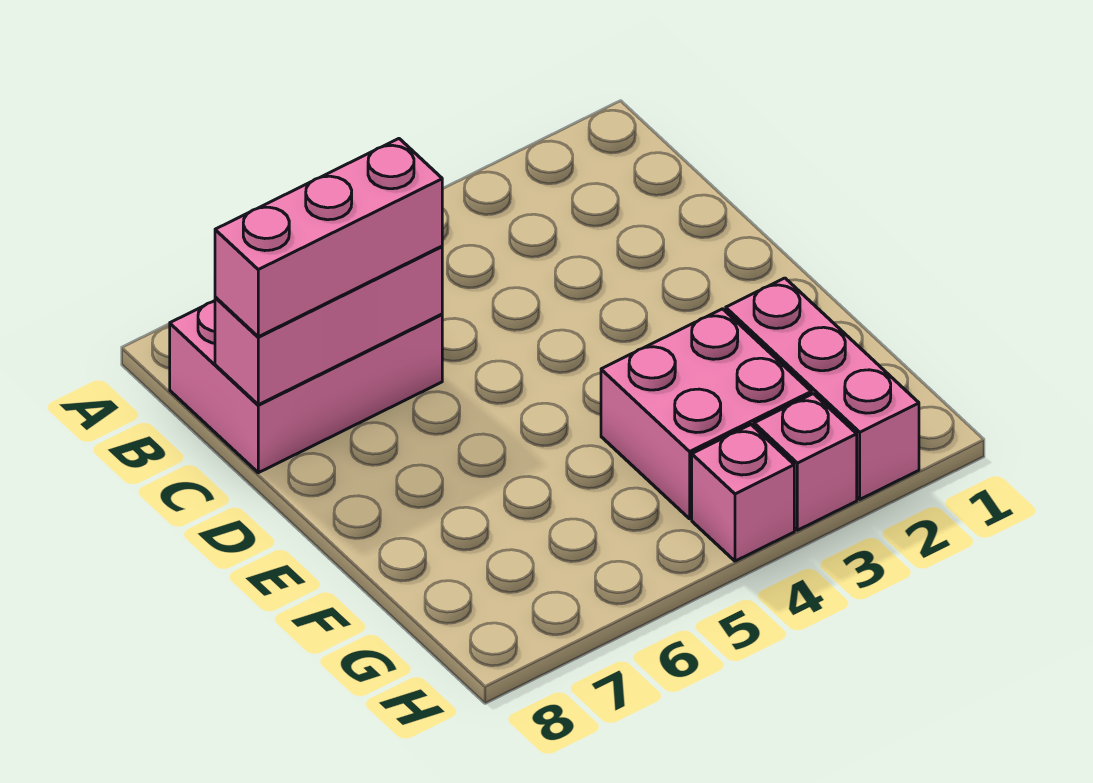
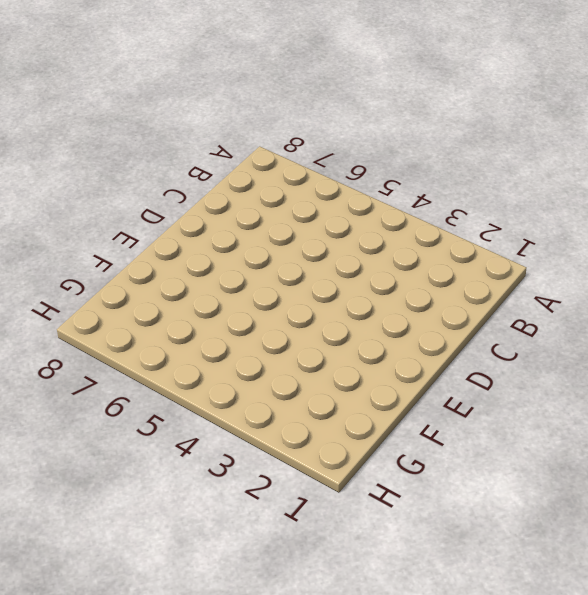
none -> pink 2x3 brick [170,301,442,473]
none -> pink 1x3 brick [726,278,919,499]

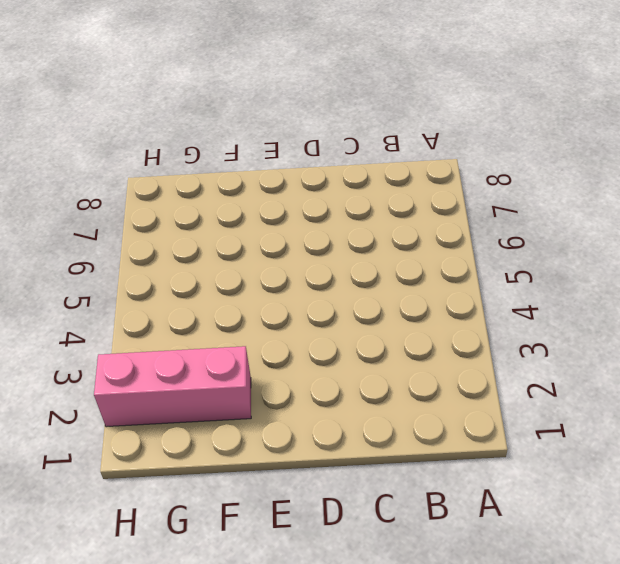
none -> pink 2x3 brick [170,301,442,473]
none -> pink 2x2 brick [601,309,811,519]

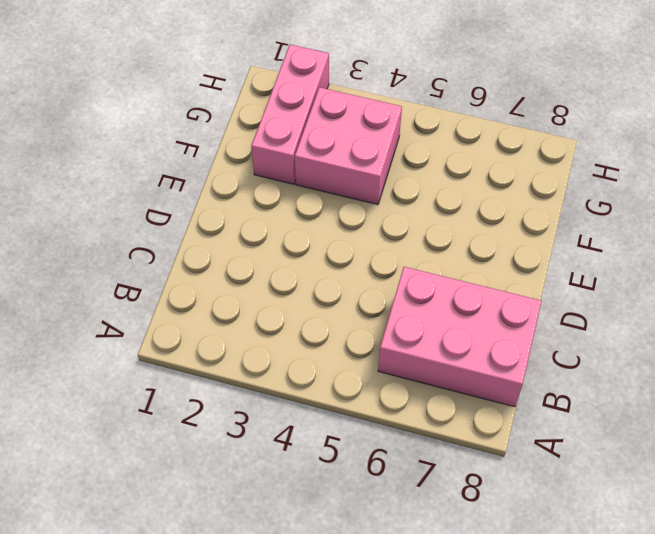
none -> pink 1x1 brick [754,394,857,530]
none -> pink 1x1 brick [692,425,794,561]

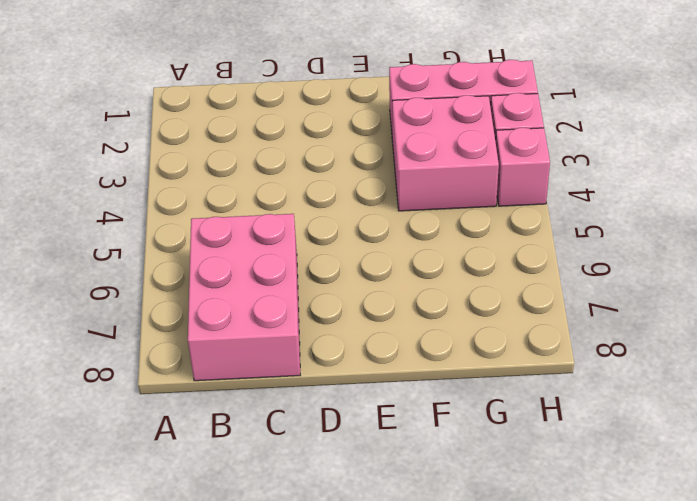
none -> pink 1x3 brick [215,246,442,405]
none -> pink 1x3 brick [215,139,442,337]

